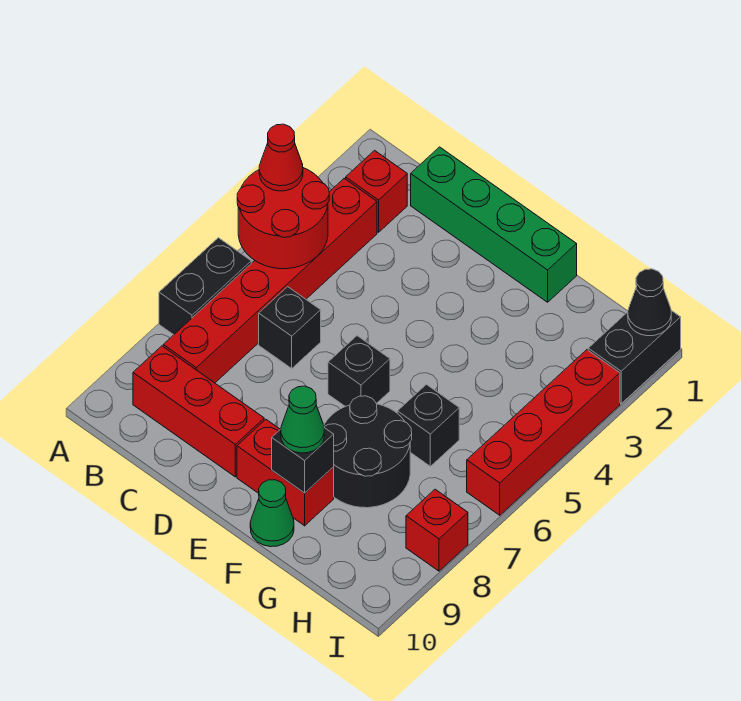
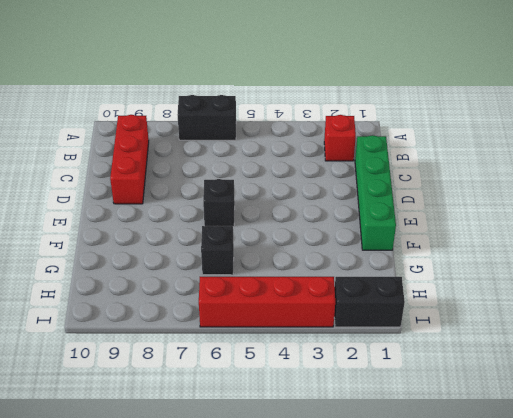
none -> red 1x6 brick [163,179,377,383]
none -> black 1x1 brick [259,287,321,368]
none -> red 1x2 brick [237,420,334,526]

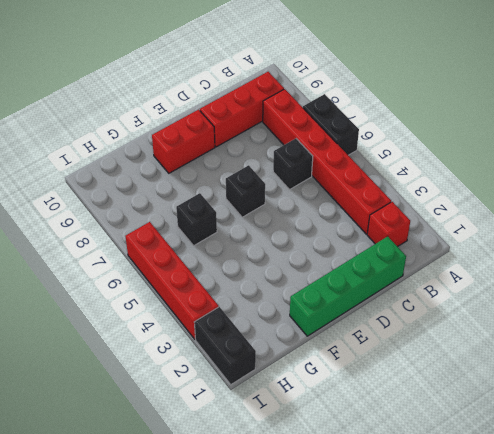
none -> black 2x2 round brick [324,396,412,508]
none -> green 1x1 cone [250,480,294,547]
none -> red 1x1 brick [406,489,468,571]

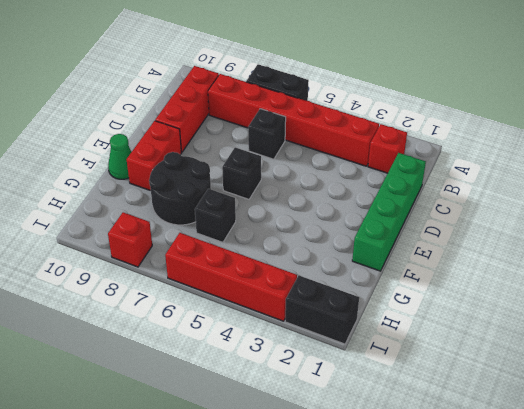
none -> red 2x2 round brick [237,168,329,269]
none -> black 1x1 brick [272,428,334,493]
none -> black 1x1 cone [628,269,671,336]

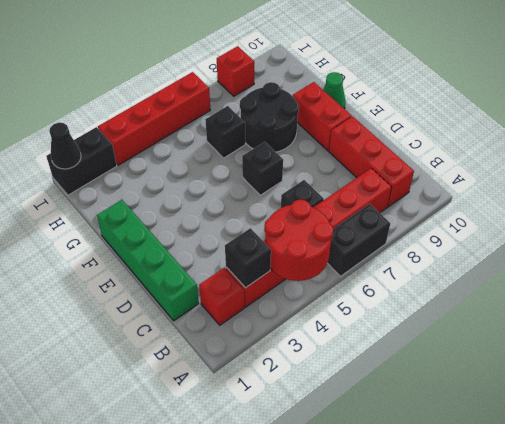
black 1x1 brick [225,228,271,288] -> black 1x1 brick moved to [272,428,334,493]
none -> red 1x1 cone [259,124,303,191]
none -> green 1x1 cone [281,386,324,453]

